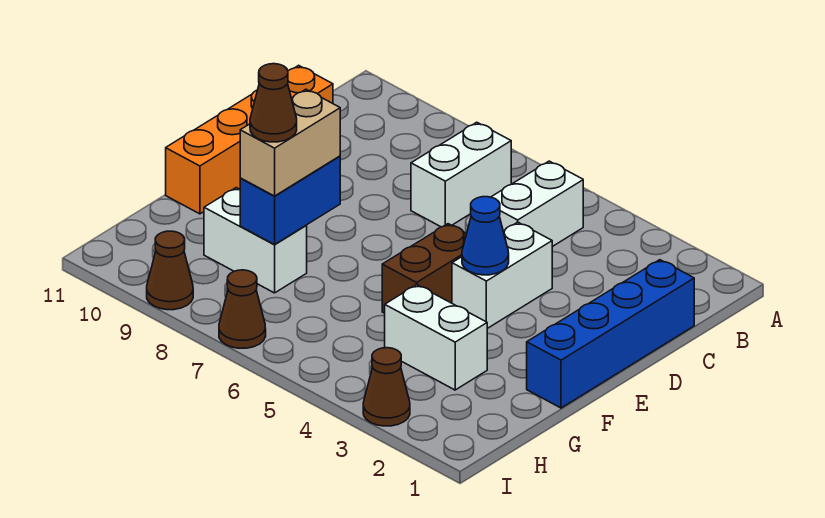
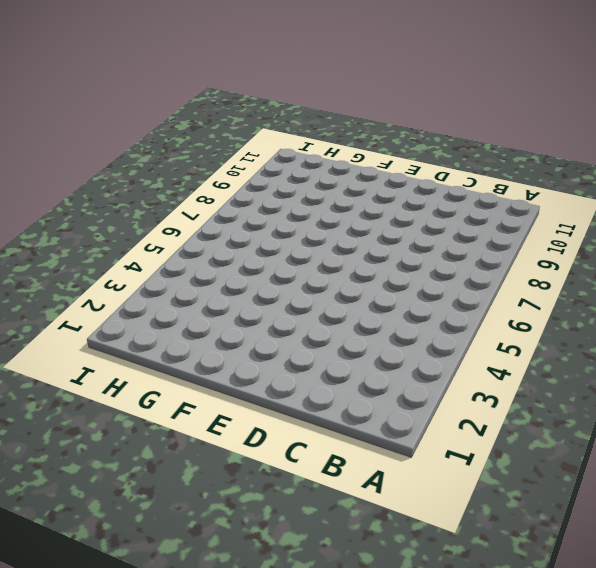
none -> white 1x2 brick [492,161,583,247]
none -> white 1x2 brick [411,122,511,227]
none -> blue 1x4 brick [527,260,694,408]

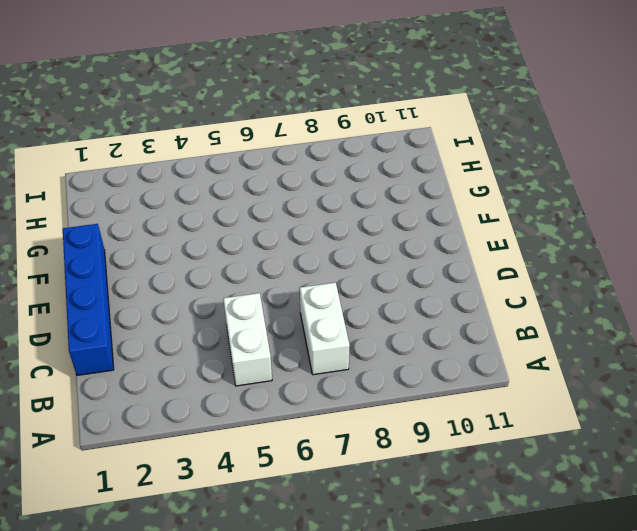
none -> orange 1x4 brick [166,65,333,214]
none -> white 1x2 brick [452,222,552,329]
none -> brown 1x2 brick [382,224,467,313]

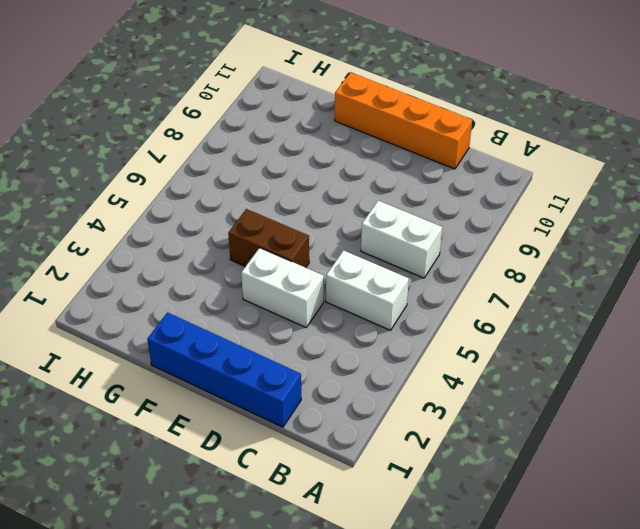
none -> white 1x2 brick [385,285,487,390]
none -> white 1x2 brick [204,188,307,293]
none -> brown 1x1 cone [363,348,410,426]

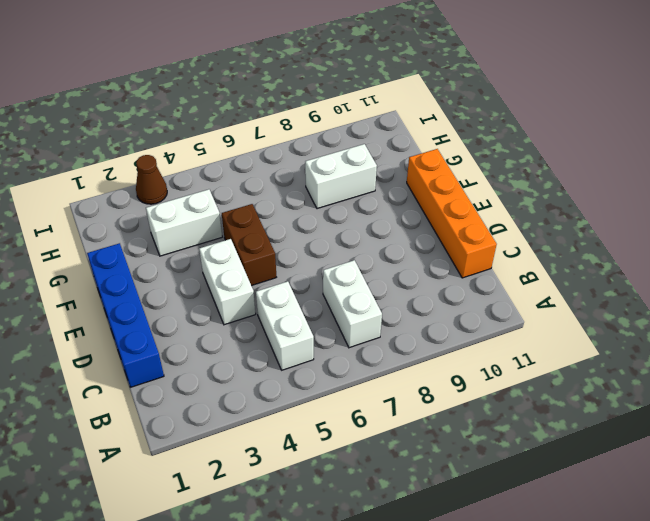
none -> brown 1x1 cone [219,270,266,348]
none -> brown 1x1 cone [147,231,193,310]
none -> blue 1x1 cone [462,197,509,275]

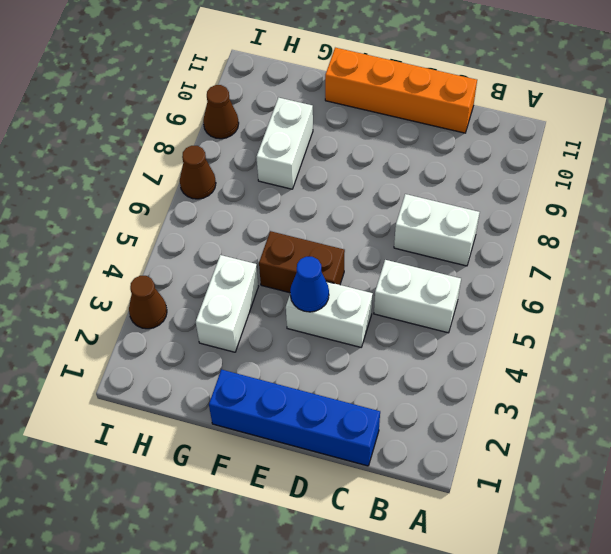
none -> blue 1x2 brick [240,156,340,244]
none -> tan 1x2 brick [240,89,340,196]
none -> brown 1x1 cone [250,64,297,142]

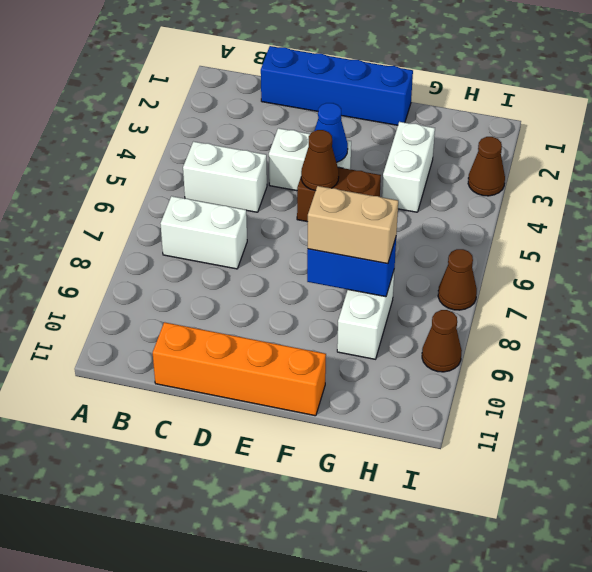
brown 1x1 cone [301,130,339,191] -> brown 1x1 cone moved to [250,64,297,142]

